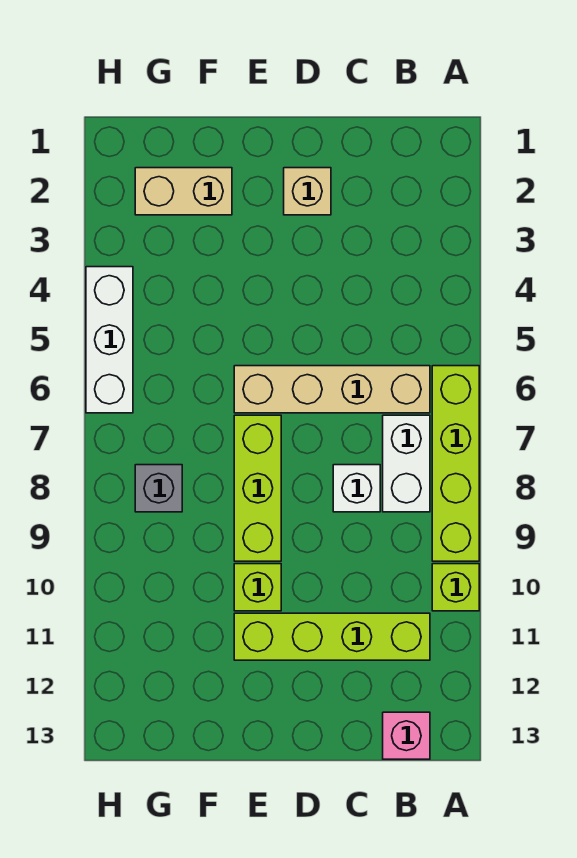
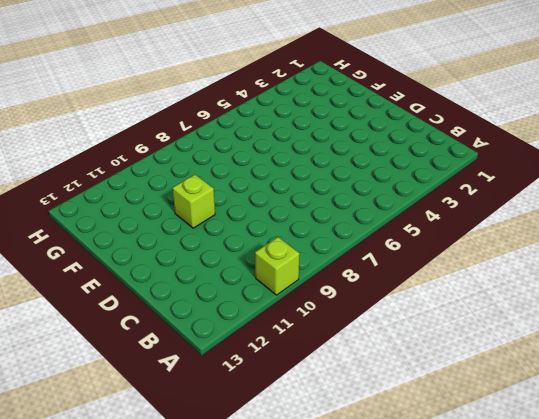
none -> lime 1x4 brick [432,366,479,561]
none -> tan 1x4 brick [234,366,430,413]
none -> white 1x2 brick [383,415,430,512]

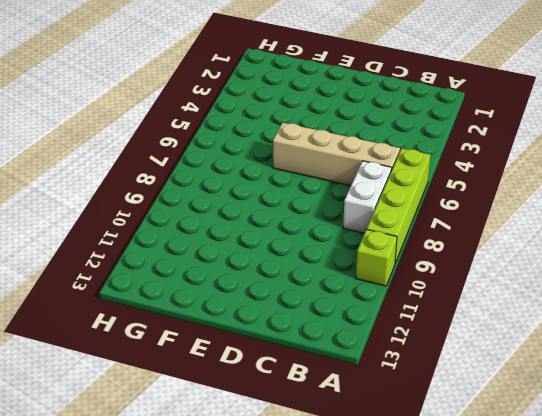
none -> lime 1x4 brick [234,613,430,660]
none -> pink 1x1 brick [383,712,430,759]
none -> white 1x1 brick [333,465,380,512]

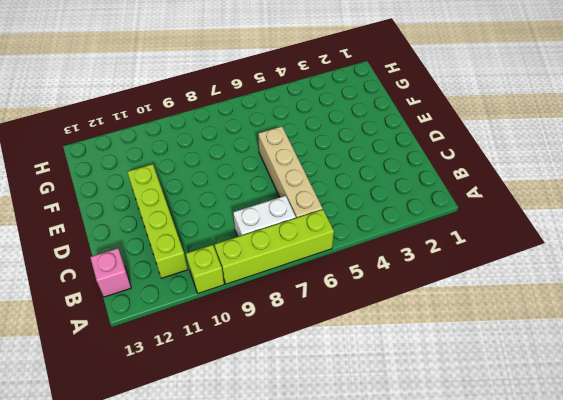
none -> white 1x1 brick [333,465,380,512]
none -> tan 1x1 brick [284,168,331,215]
none -> lime 1x3 brick [234,415,281,561]

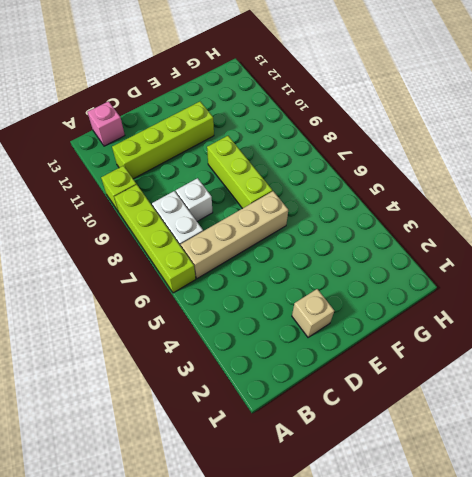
none -> lime 1x1 brick [234,564,281,611]
none -> tan 1x2 brick [135,168,232,215]
none -> grey 1x1 brick [135,465,182,512]

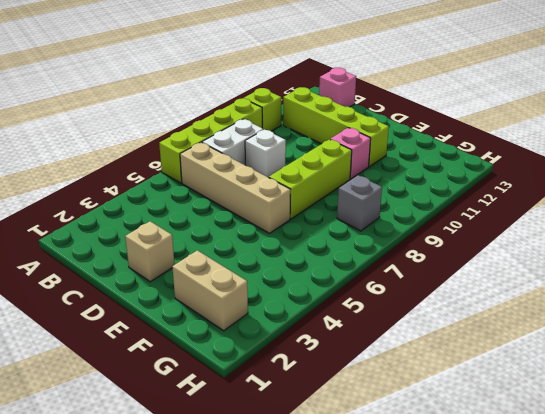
pink 1x1 brick [330,128,371,179] -> lime 1x1 brick [234,564,281,611]
none -> white 1x3 brick [86,267,133,413]

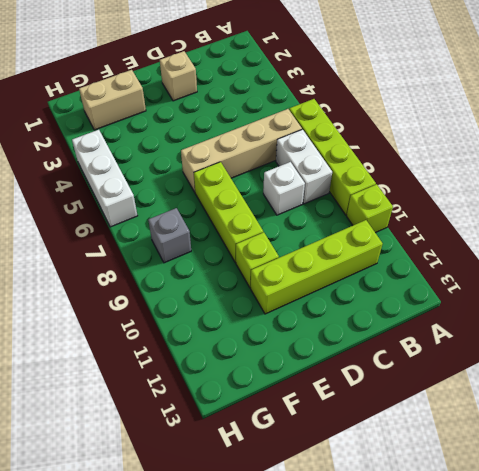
none -> pink 1x1 brick [383,712,430,759]

